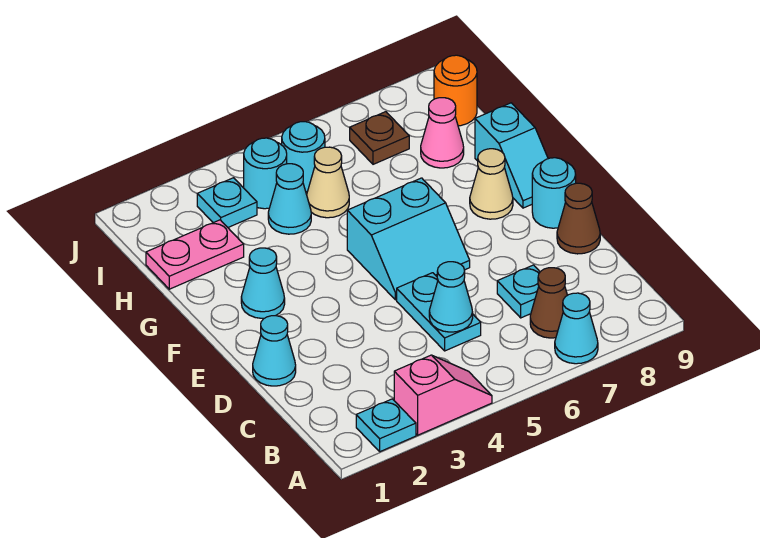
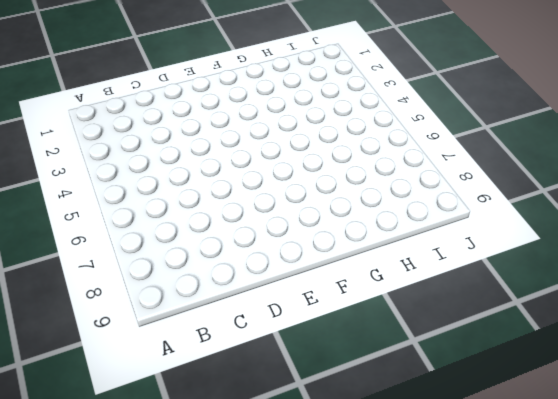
none -> cyan 1x1 plate [356,399,416,452]
none -> pink 1x2 slope [394,355,492,435]
none -> cyan 1x1 cone [555,293,598,364]

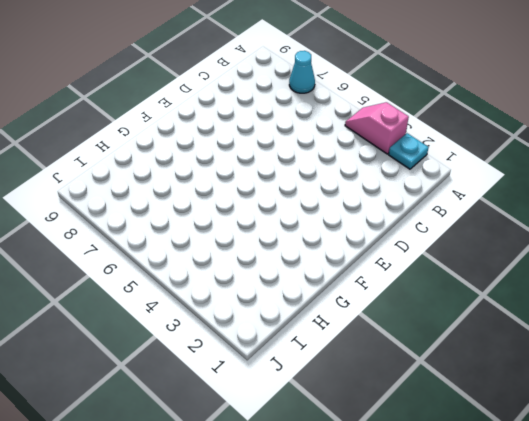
none -> brown 1x1 cone [530,268,567,338]
none -> cyan 1x2 plate [397,273,481,351]
none -> cyan 1x1 plate [497,265,540,318]

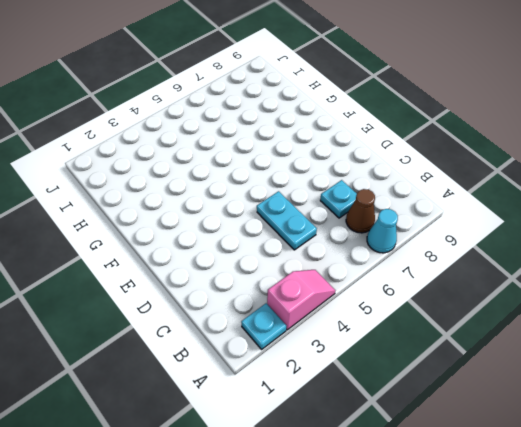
none -> cyan 1x1 cone [253,316,296,386]
none -> brown 1x1 cone [557,183,600,254]
none -> cyan 2x2 slope [347,178,470,300]

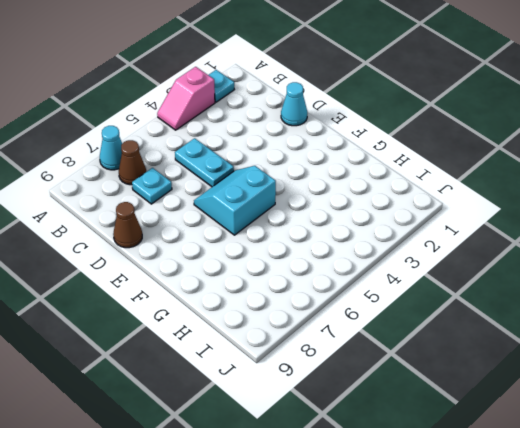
none -> cyan 1x1 round brick [532,158,576,228]
none -> cyan 1x1 cone [241,248,285,318]
none -> tan 1x1 cone [470,149,513,219]

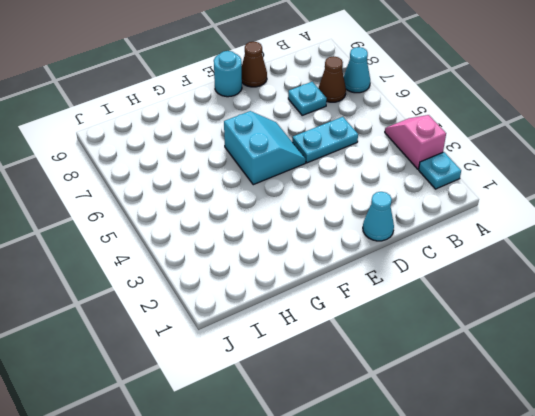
none -> cyan 1x1 cone [241,248,285,318]
none -> tan 1x1 cone [470,149,513,219]
none -> cyan 1x2 slope [475,103,548,208]

